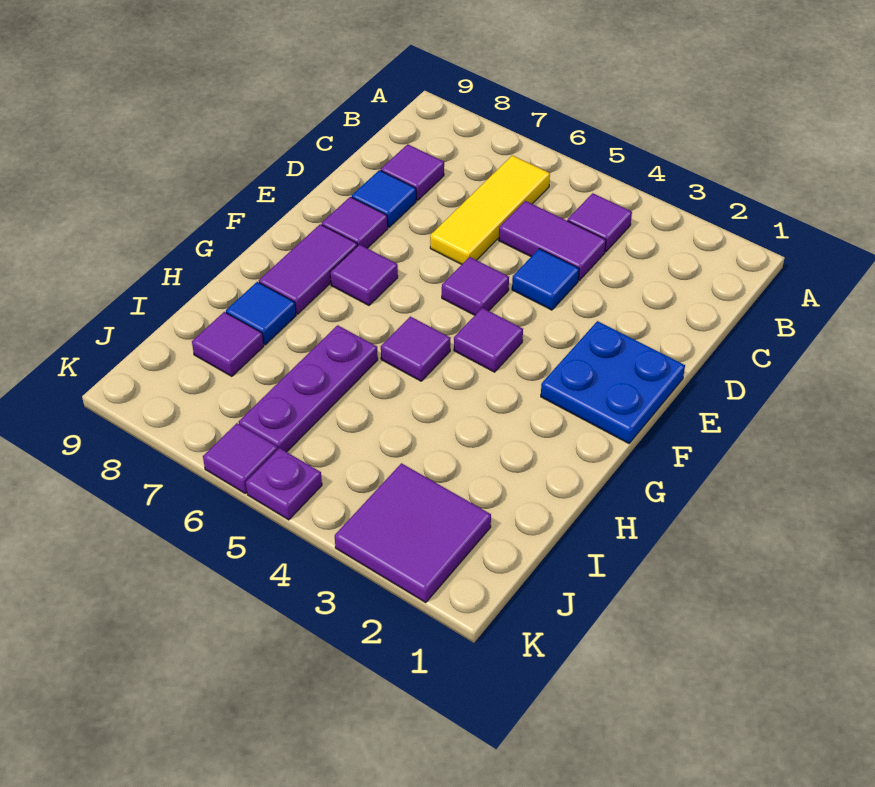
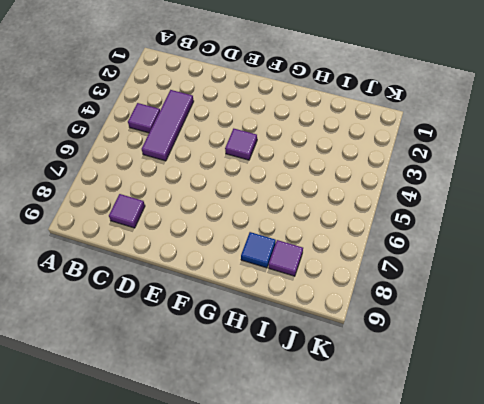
purple 1x3 tile [142,90,194,161] -> purple 1x2 tile [499,201,606,280]
none -> yellow 1x3 tile [430,155,550,264]
none -> blue 1x1 tile [512,249,579,310]
none -> blue 1x1 tile [352,170,416,227]

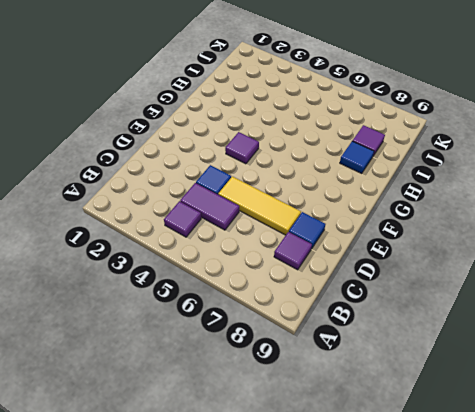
yellow 1x3 tile [218,176,301,235] -> yellow 1x3 tile turned to [430,155,550,264]
none -> blue 2x2 plate [541,321,685,443]
none -> purple 1x1 tile [442,257,509,315]
none -> purple 1x1 tile [322,197,388,248]

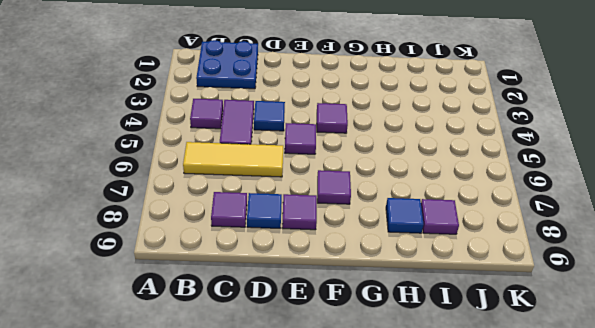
blue 2x2 plate [196,40,258,89] -> blue 2x2 plate moved to [541,321,685,443]
none -> purple 1x2 tile [259,224,358,314]
none -> purple 1x1 tile [381,317,451,381]
none -> purple 1x3 plate [239,325,378,452]

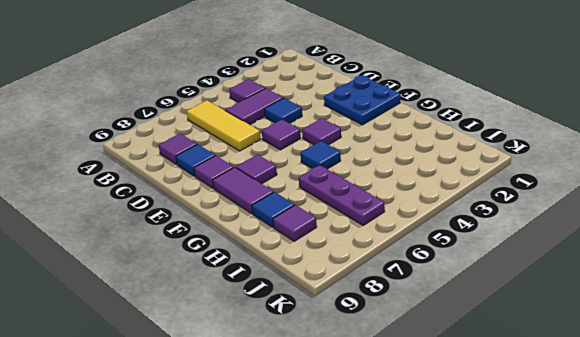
blue 1x1 tile [300,141,341,169] -> purple 1x1 tile [381,317,451,381]
none -> purple 2x2 tile [335,463,491,603]
none -> purple 1x1 plate [246,448,322,520]
none -> purple 1x1 tile [203,423,278,493]

